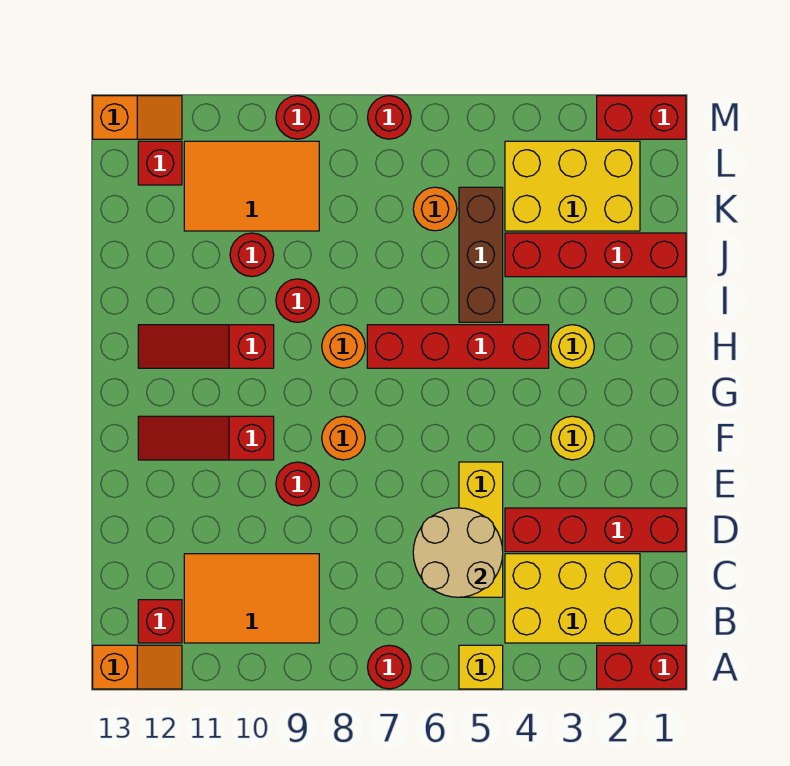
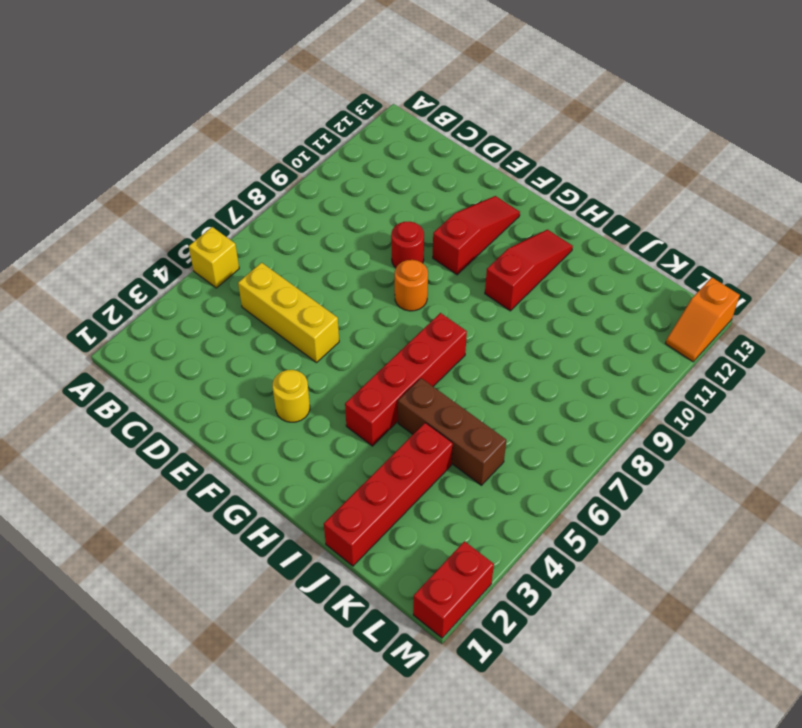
none -> red 1x2 brick [597,645,686,689]
none -> red 1x1 round brick [368,645,411,689]
none -> orange 1x2 slope [93,645,182,689]
none -> yellow 2x3 brick [505,554,640,643]

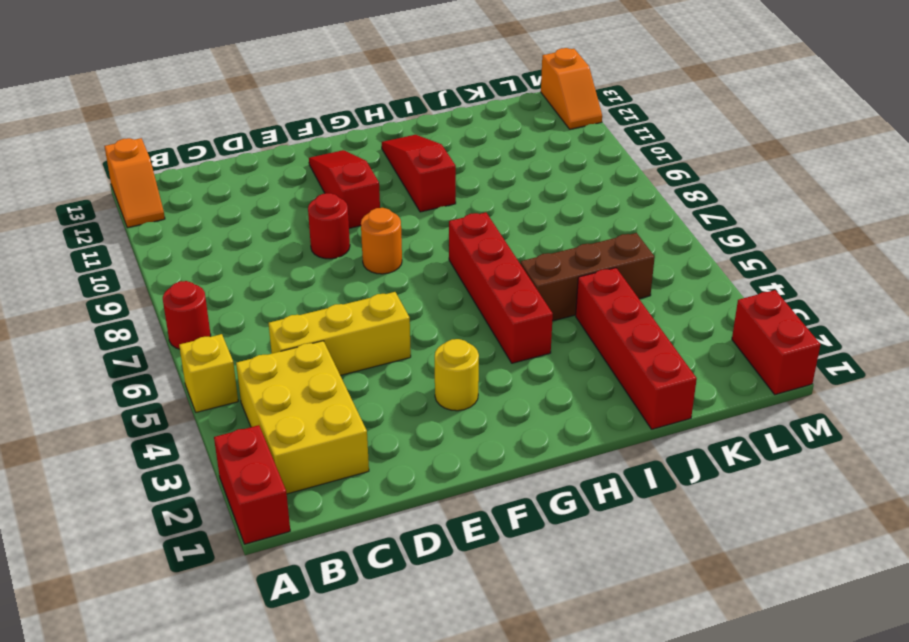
none -> orange 2x3 tile [184,554,319,643]
none -> red 1x1 brick [138,600,182,643]
none -> red 1x4 brick [505,508,686,552]
none -> yellow 1x1 round brick [551,325,594,368]

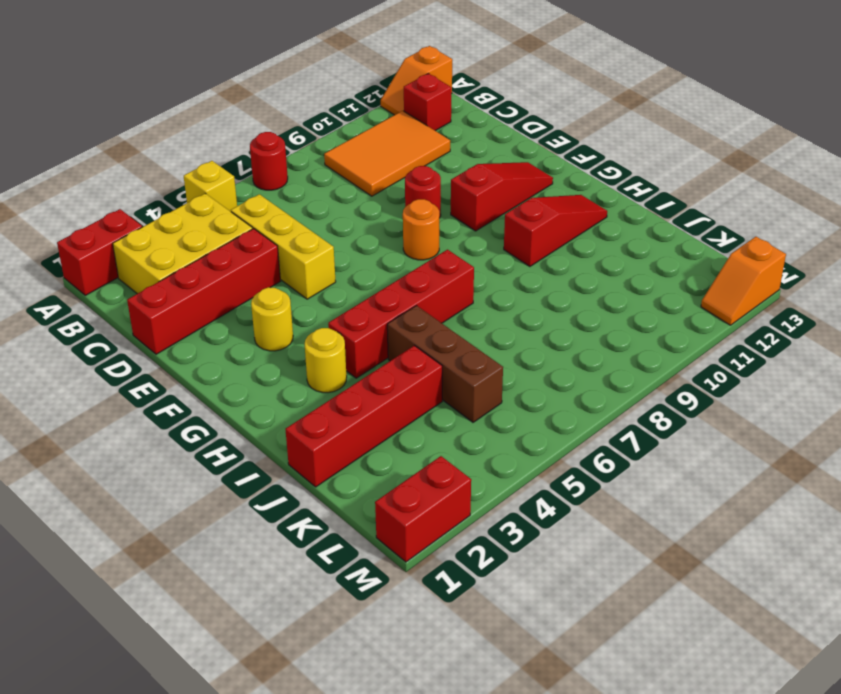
none -> orange 1x1 round brick [322,325,365,368]
none -> red 1x1 round brick [276,279,319,322]
none -> red 1x1 round brick [230,233,274,277]
none -> yellow 2x3 brick [505,141,640,231]

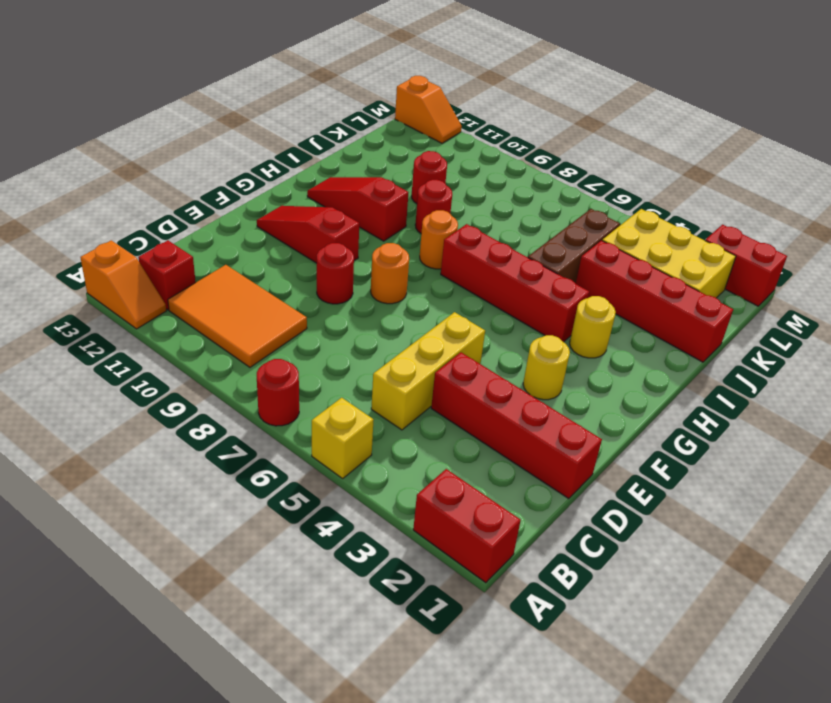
none -> yellow 2x3 brick [505,554,640,643]
none -> orange 1x1 round brick [413,187,457,231]
none -> orange 2x3 tile [184,141,319,231]
none -> red 1x1 brick [138,141,182,185]

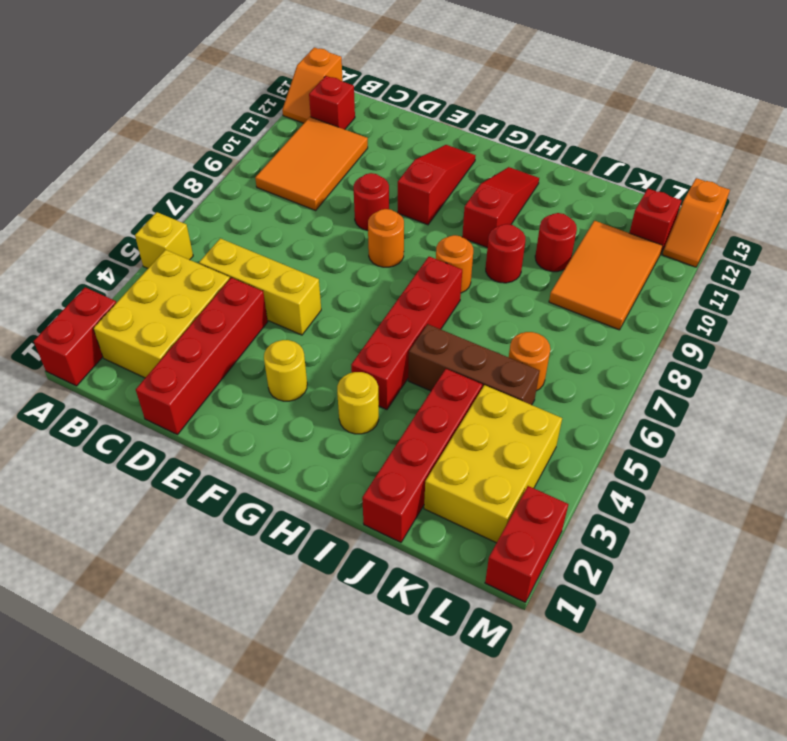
none -> red 1x1 round brick [368,645,411,689]
none -> red 1x1 round brick [368,96,411,139]
none -> red 1x1 round brick [276,96,319,139]
none -> tan 2x2 round brick [413,508,503,597]

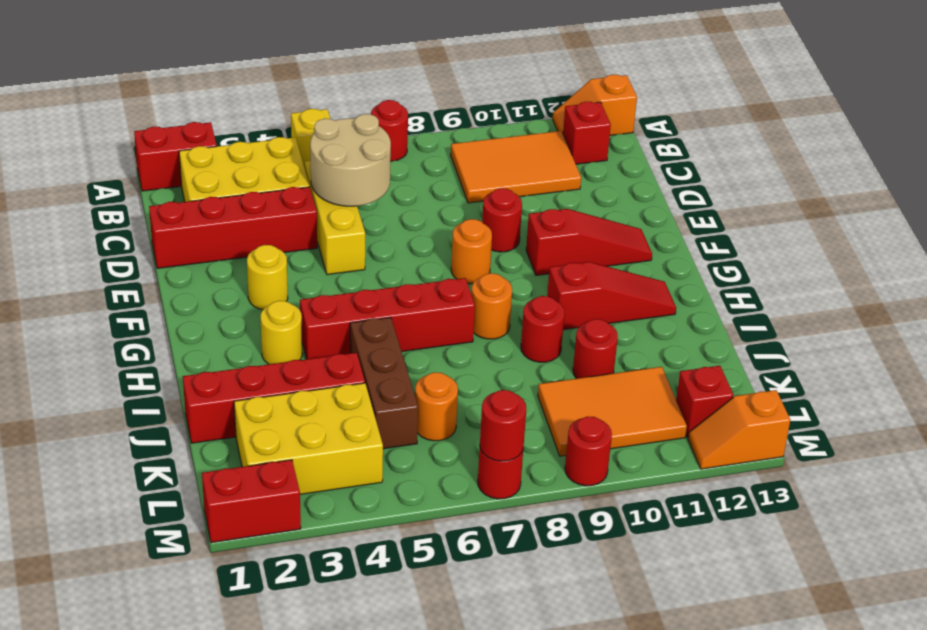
red 1x1 round brick [480,390,526,461] -> none

